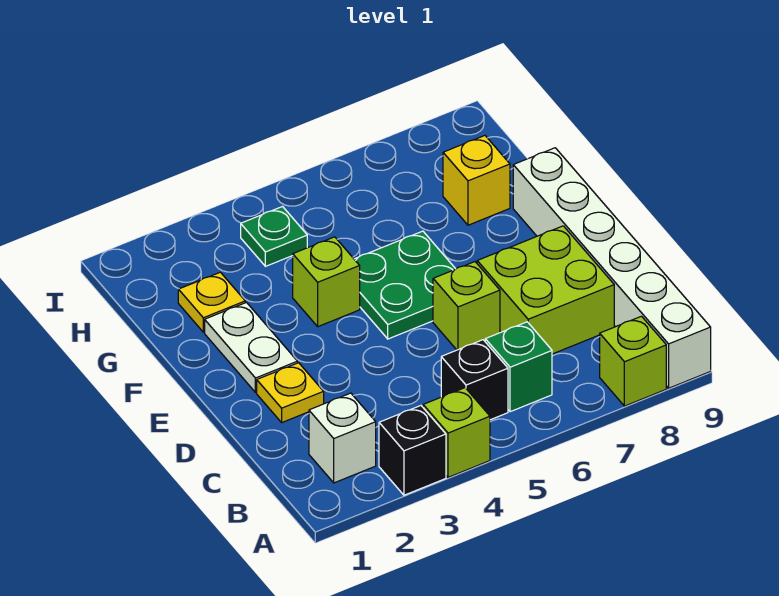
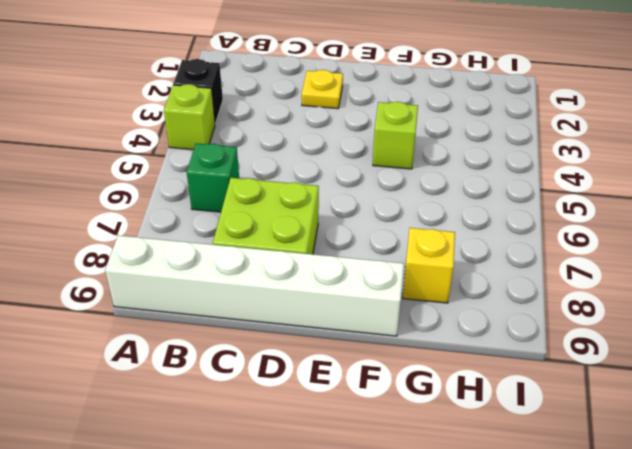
none -> lime 1x1 brick [600,316,666,406]
none -> white 1x1 brick [309,393,376,483]
none -> black 1x1 brick [441,340,508,420]

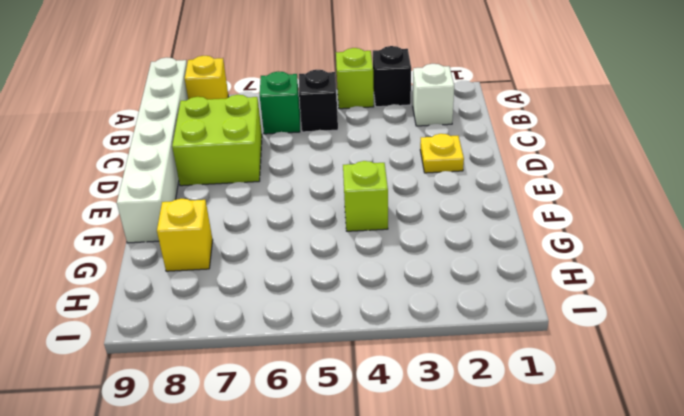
yellow 1x1 brick [185,56,228,99] -> lime 1x1 brick [600,316,666,406]
none -> lime 1x1 brick [433,262,500,350]
none -> white 1x2 plate [205,303,297,393]
none -> green 2x2 plate [354,231,455,339]

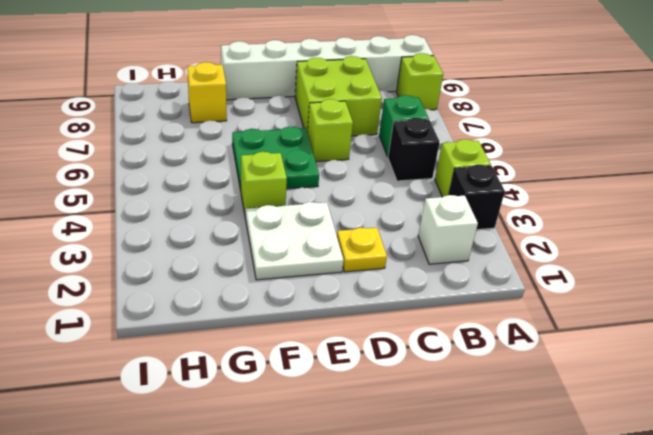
white 2x2 plate [246,202,344,280] -> white 1x2 plate [205,303,297,393]
none -> yellow 1x1 plate [178,272,245,332]
none -> green 1x1 plate [241,207,307,266]

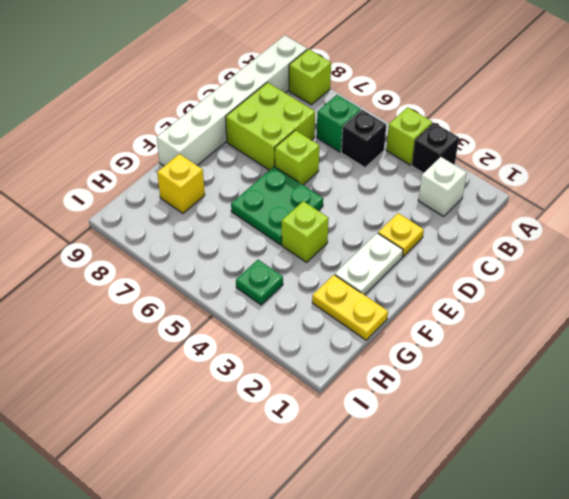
yellow 1x2 plate [312,275,388,340] -> yellow 1x1 plate [178,272,245,332]

